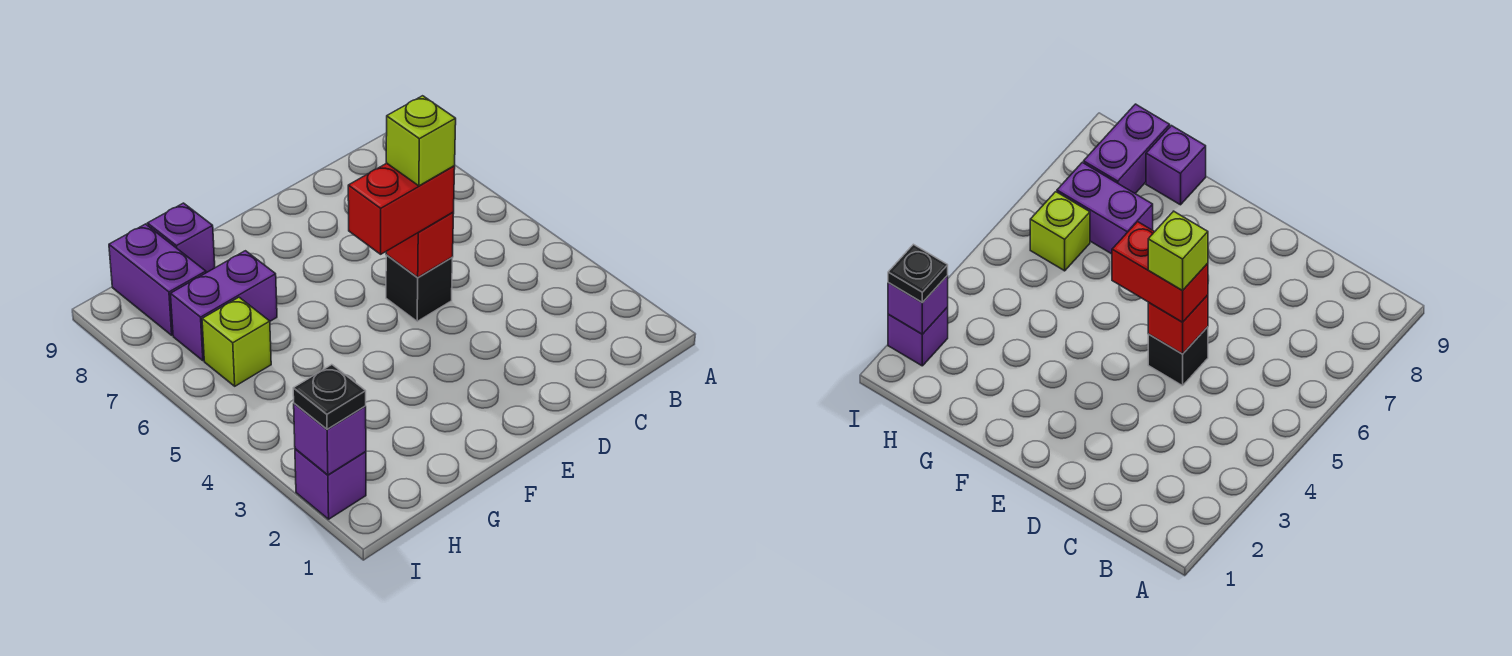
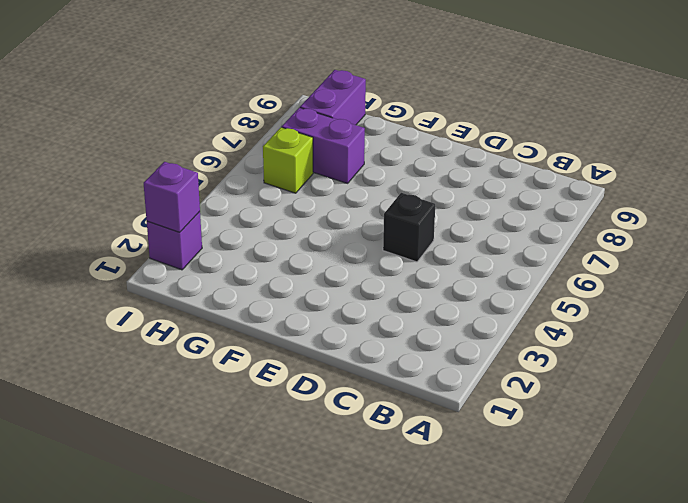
none -> purple 1x1 brick [147,203,215,273]
none -> red 1x1 brick [386,212,454,278]

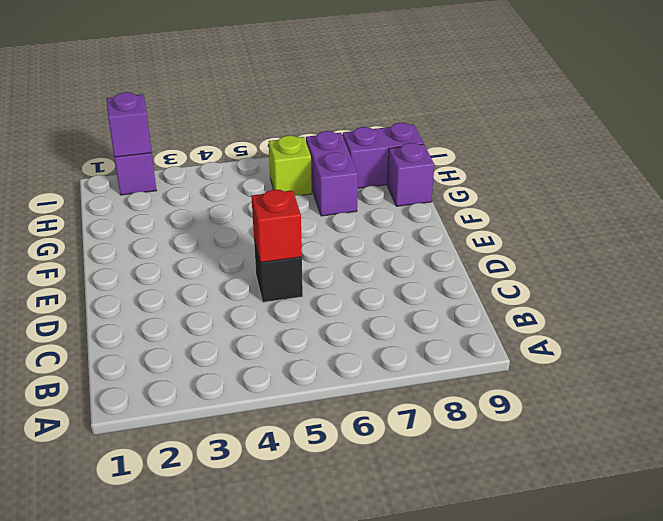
none -> red 1x2 brick [348,163,455,254]
none -> black 1x1 plate [293,365,366,429]

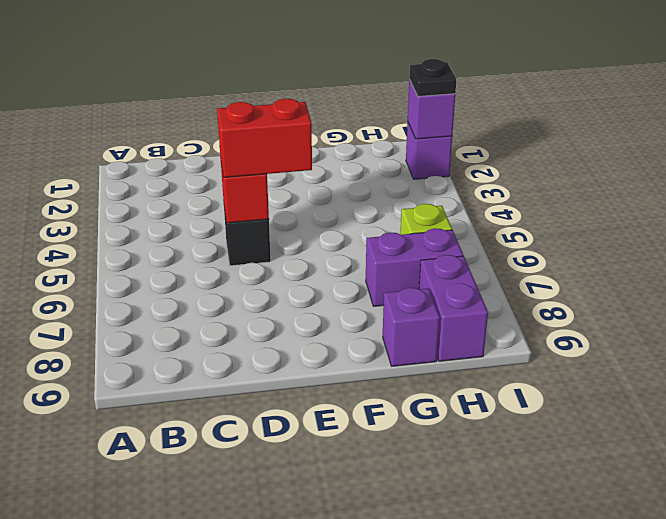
none -> lime 1x1 brick [386,96,456,186]

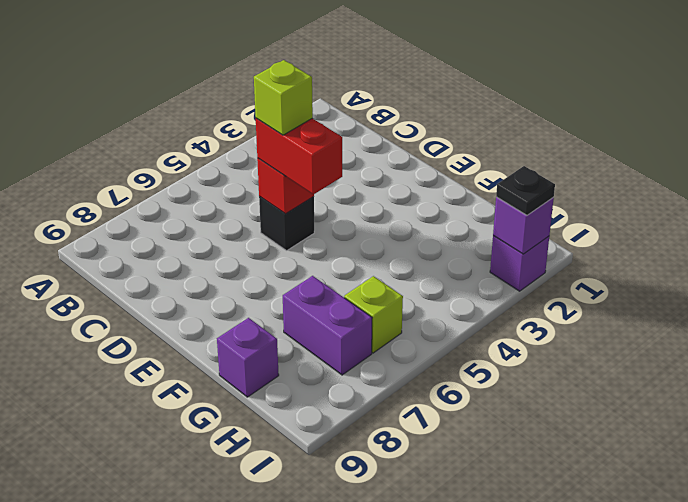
none -> purple 1x2 brick [109,224,206,335]

